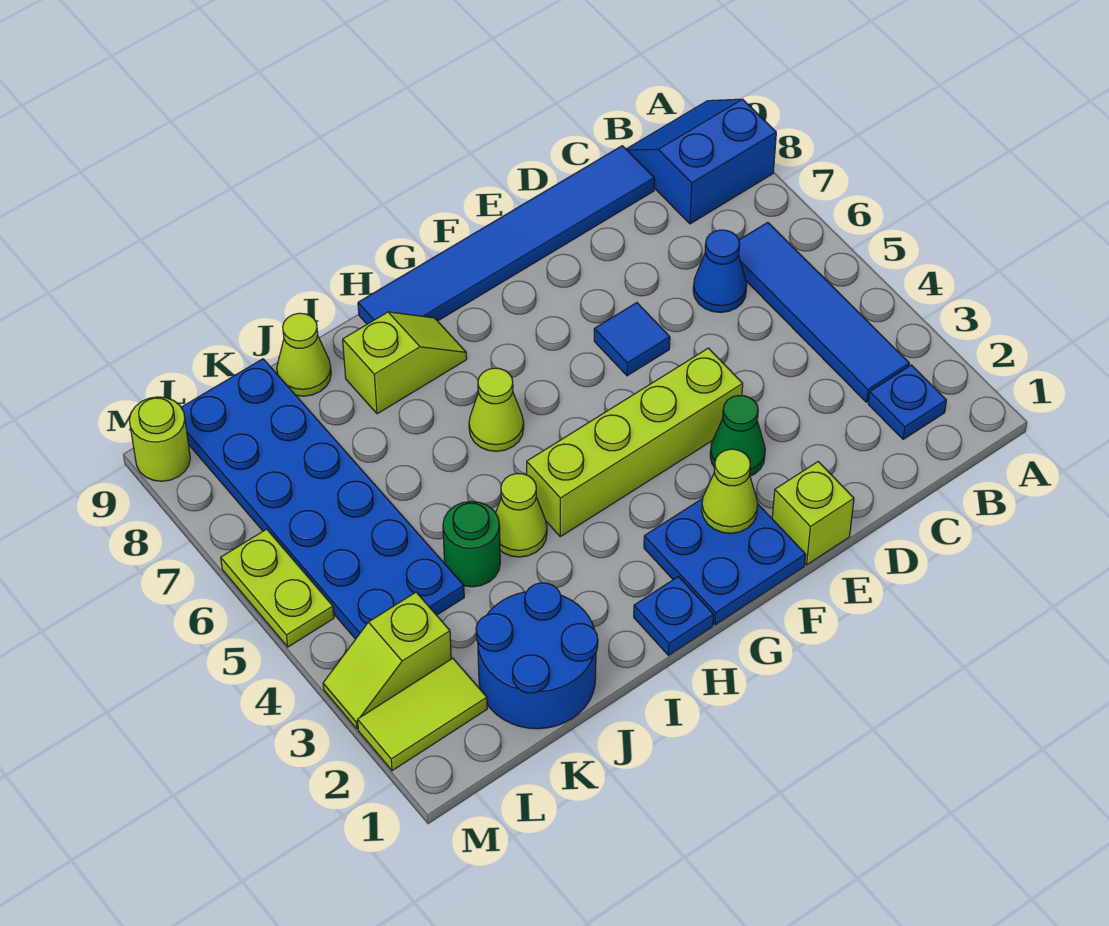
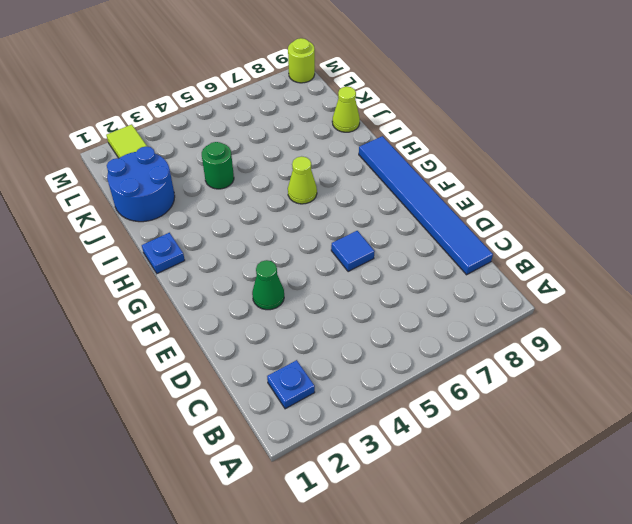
none -> blue 2x2 slope [626,99,776,224]
none -> blue 1x4 tile [738,222,909,402]
none -> blue 1x1 cone [693,230,747,312]

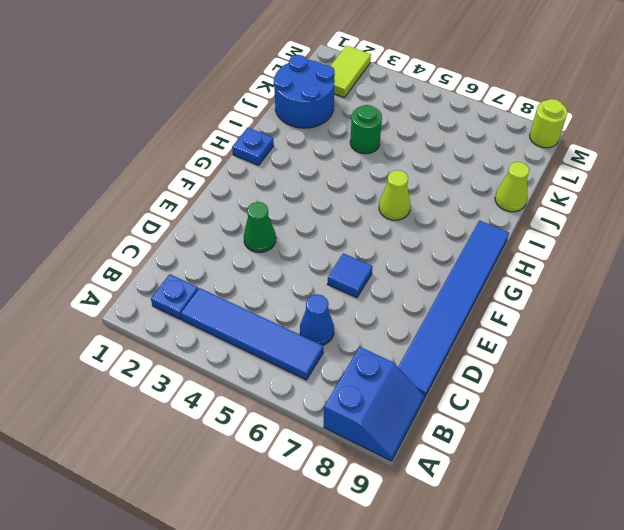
none -> lime 1x1 brick [772,462,854,565]
none -> lime 1x4 brick [527,348,743,537]
none -> blue 2x2 plate [644,498,806,625]

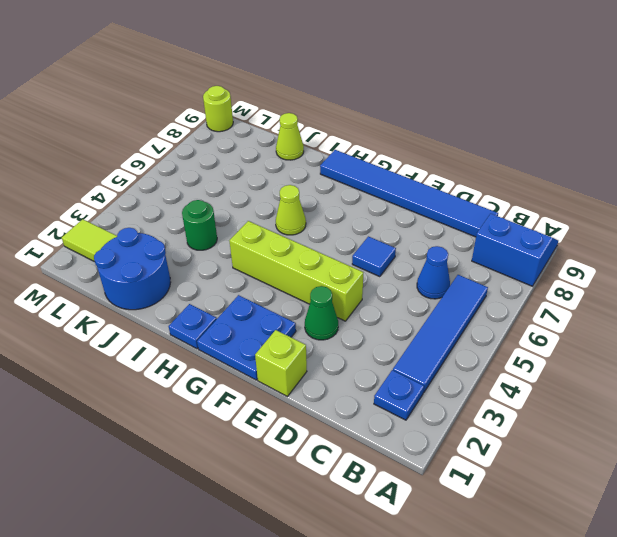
none -> lime 1x2 slope [343,312,467,414]
none -> lime 1x1 cone [496,473,547,557]
none -> blue 2x6 plate [181,359,464,639]

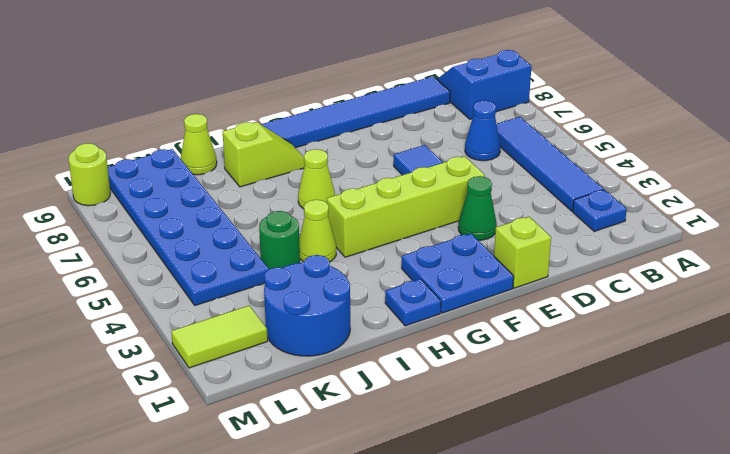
none -> lime 1x2 slope [323,592,451,729]
none -> lime 1x2 plate [221,529,334,647]
none -> lime 1x1 cone [702,449,758,533]

